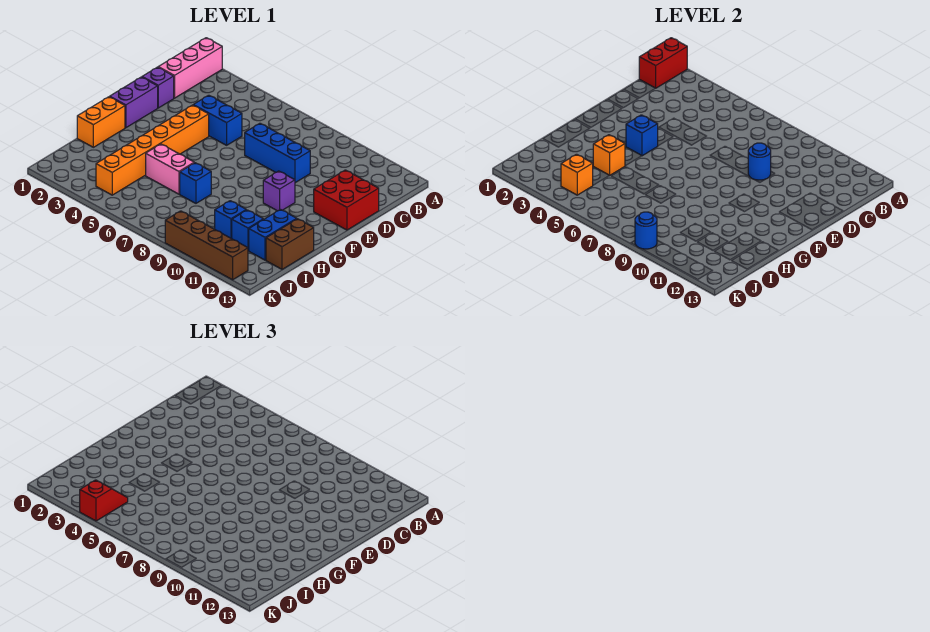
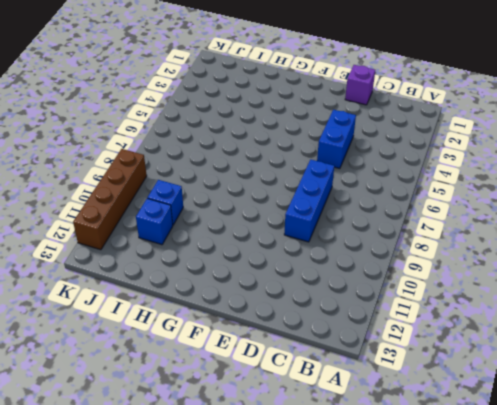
none -> pink 1x3 brick [158,38,222,98]
none -> red 2x2 brick [314,170,379,230]
none -> purple 1x2 brick [110,77,158,128]

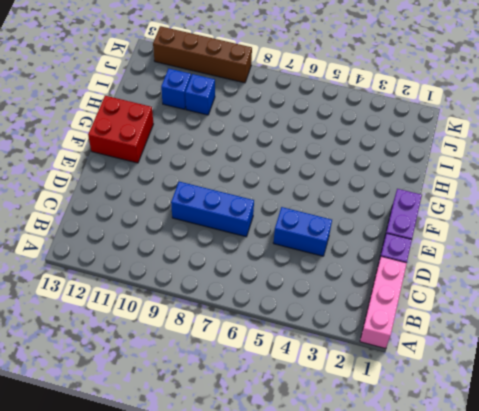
red 2x2 brick [88,96,153,163] -> red 2x2 brick moved to [314,170,379,230]
none -> orange 1x6 brick [96,105,209,195]
none -> purple 1x1 brick [263,171,295,211]
none -> orange 1x2 brick [77,97,125,147]

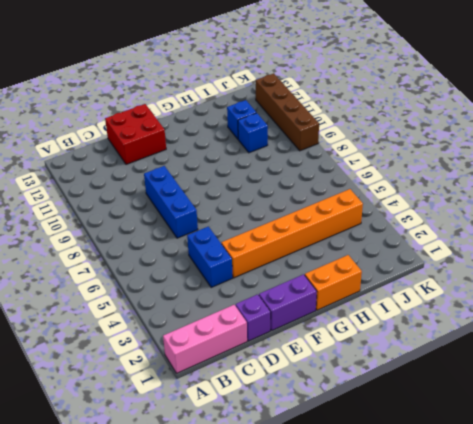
none -> purple 1x1 brick [263,171,295,211]
none -> pink 1x2 brick [146,144,194,194]
none -> blue 1x1 brick [180,163,211,203]

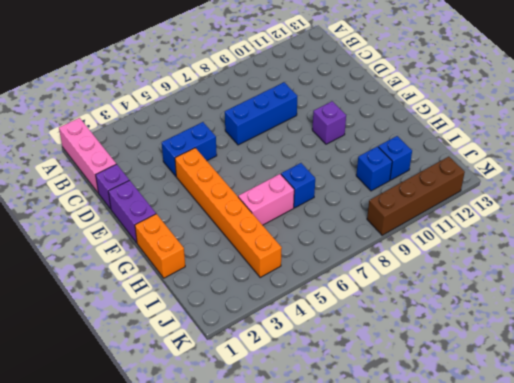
none -> red 2x2 brick [314,170,379,230]
none -> blue 1x2 brick [249,210,297,260]
none -> brown 1x2 brick [266,219,314,269]

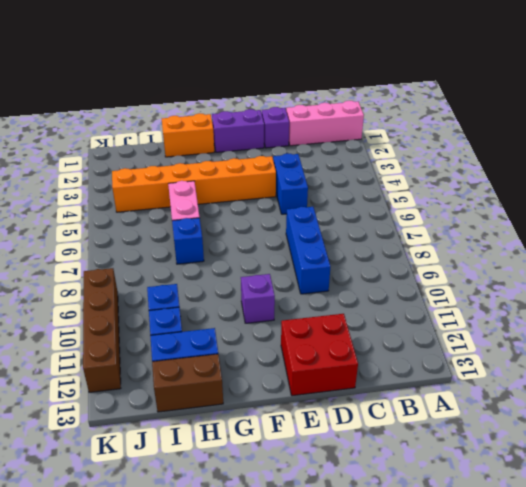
none -> red 1x2 brick [639,38,687,88]
none -> blue 1x1 round brick [748,143,771,180]
none -> blue 1x1 brick [626,115,658,156]

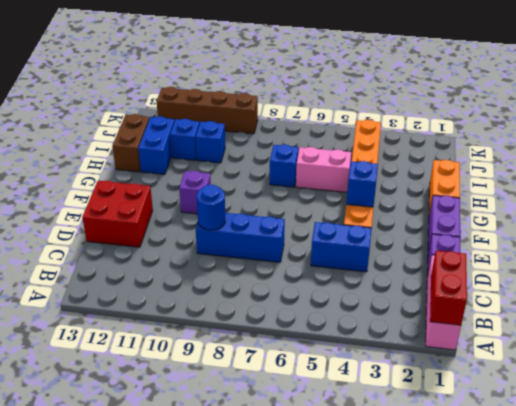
none -> orange 1x1 brick [593,135,625,176]
none -> orange 1x1 brick [561,154,593,195]
none -> blue 1x1 round brick [635,212,657,249]

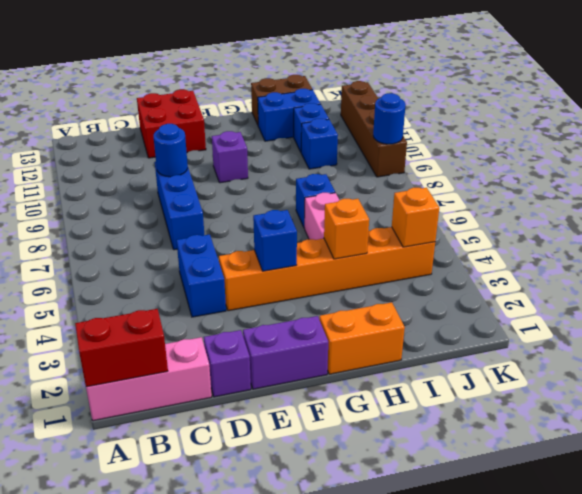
none -> red 1x2 slope [80,480,128,521]

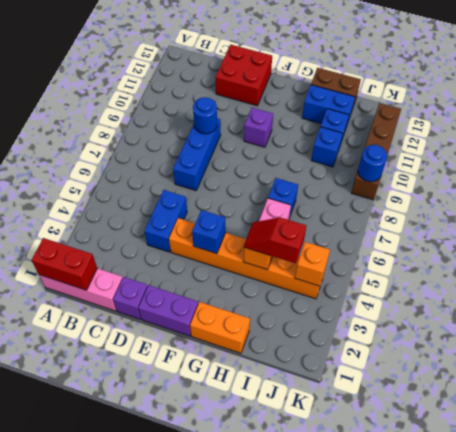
red 1x2 slope [244,217,306,263] -> red 1x2 slope moved to [80,480,128,521]

